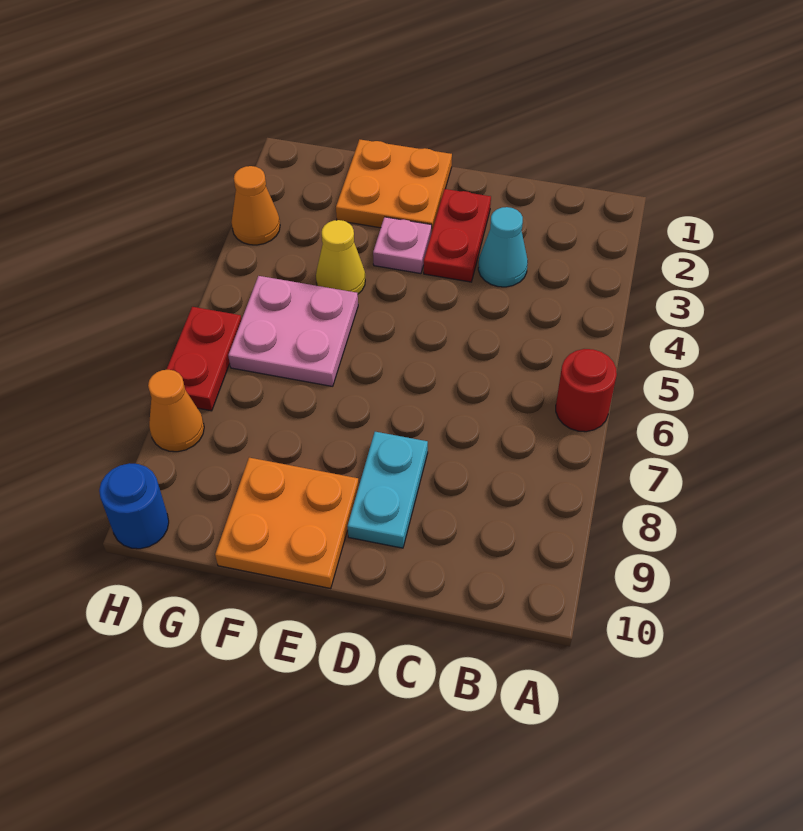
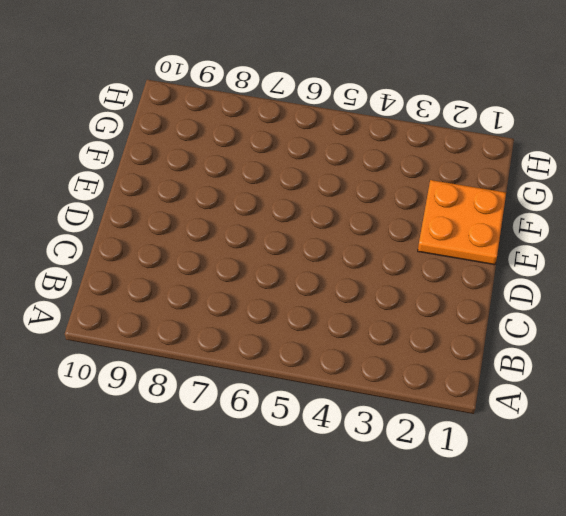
none -> red 1x1 round brick [556,349,617,432]
none -> cyan 1x1 cone [478,207,528,287]
none -> red 1x2 plate [424,189,491,282]

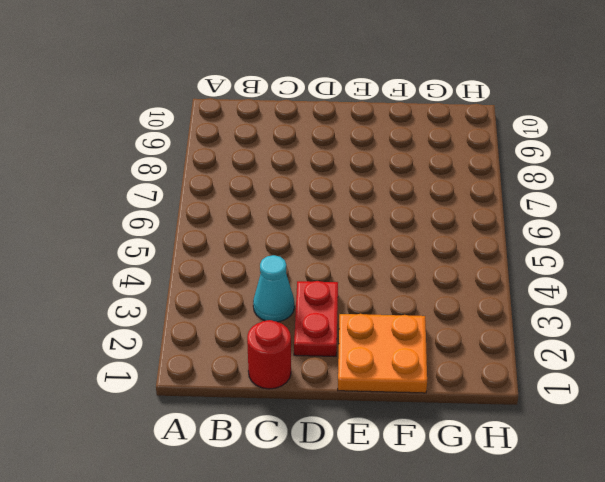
red 1x1 round brick [247,320,291,389] -> red 1x1 round brick moved to [556,349,617,432]
none -> cyan 1x2 plate [347,432,428,548]
none -> pink 1x1 plate [373,217,432,274]
none -> orange 2x2 plate [215,458,359,588]

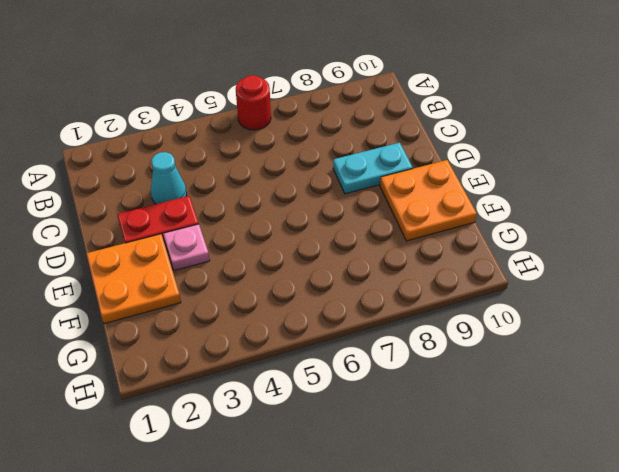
none -> yellow 1x1 cone [316,220,365,294]
none -> pink 2x2 plate [228,276,358,386]
none -> orange 1x1 cone [231,166,280,245]

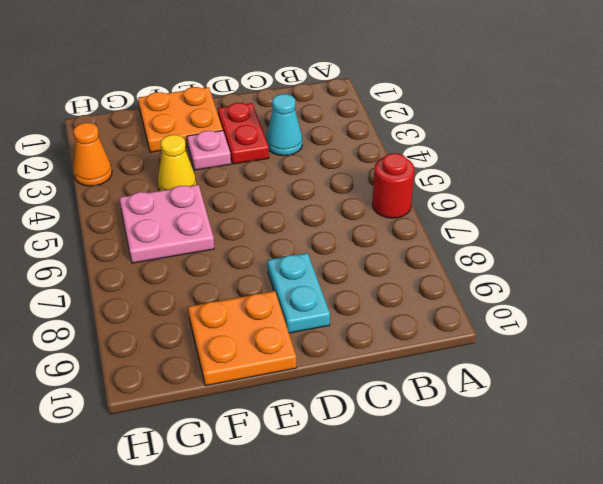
none -> red 1x2 plate [166,307,242,411]
none -> orange 1x1 cone [148,370,204,452]
none -> blue 1x1 round brick [99,463,169,549]

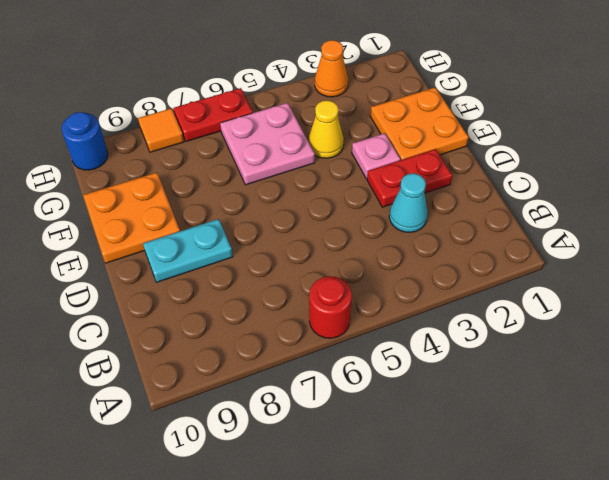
orange 1x1 tile [138,108,184,152] -> orange 1x1 cone [148,370,204,452]

